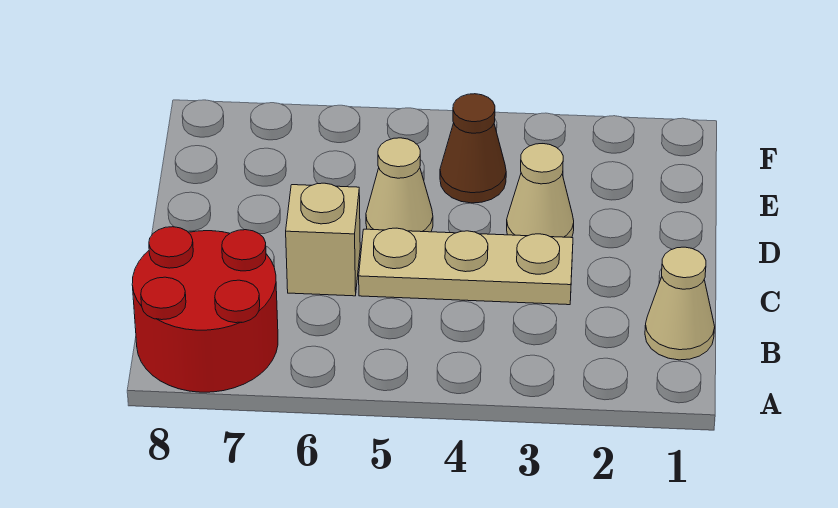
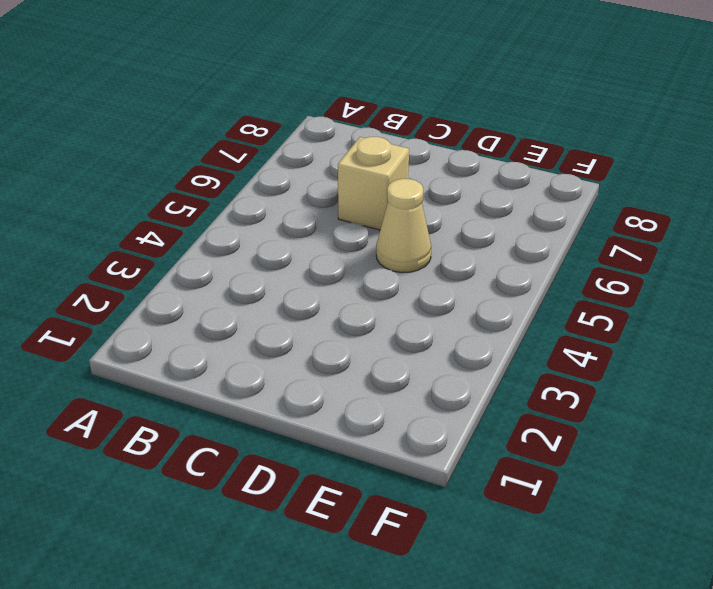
none -> red 2x2 round brick [132,227,278,392]
none -> tan 1x1 cone [645,247,715,360]

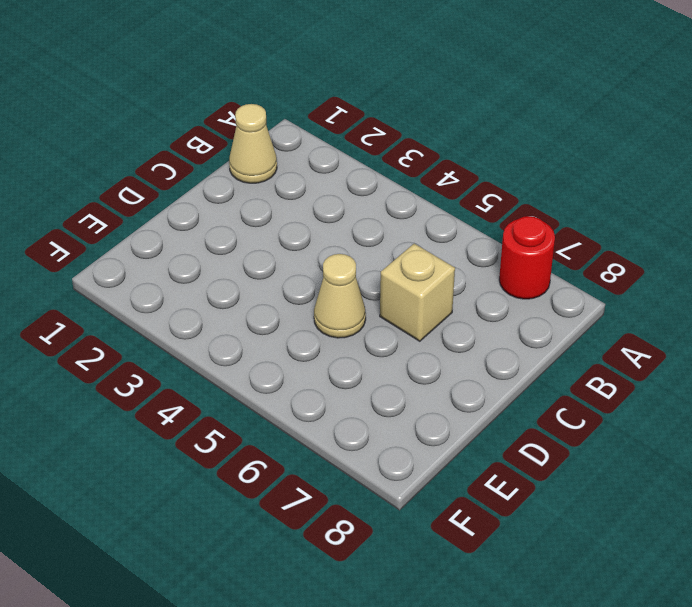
red 1x1 round brick [499,216,555,299] -> red 2x2 round brick [132,227,278,392]
none -> tan 1x3 plate [359,228,573,305]
none -> tan 1x1 cone [507,144,574,238]

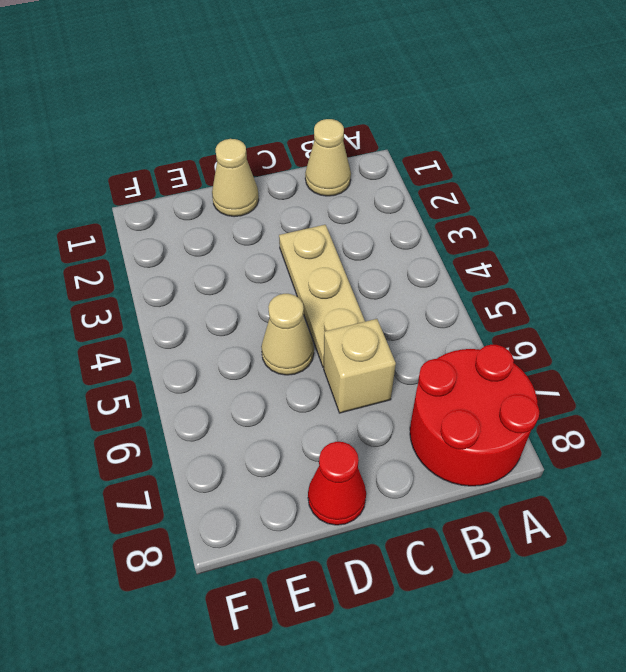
tan 1x1 cone [212,139,259,217] -> tan 1x1 cone moved to [507,144,574,238]
red 1x1 cone [308,442,366,525] -> none
none -> brown 1x1 cone [440,94,506,203]

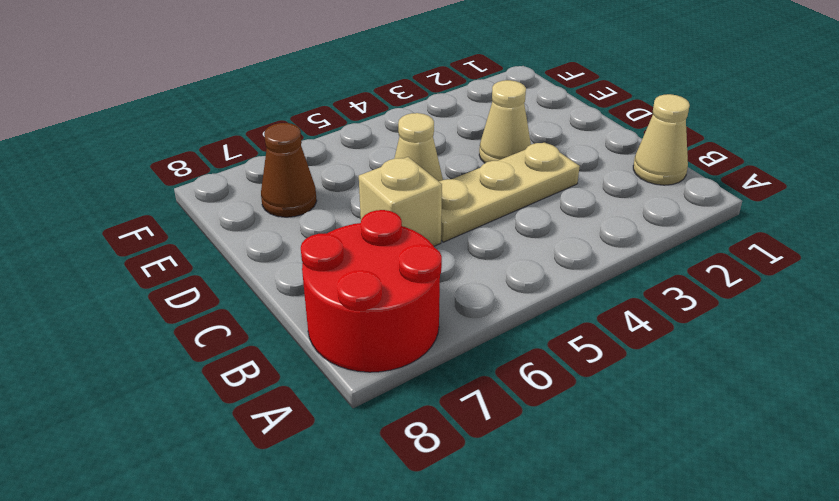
brown 1x1 cone [261,123,317,217] -> brown 1x1 cone moved to [440,94,506,203]

